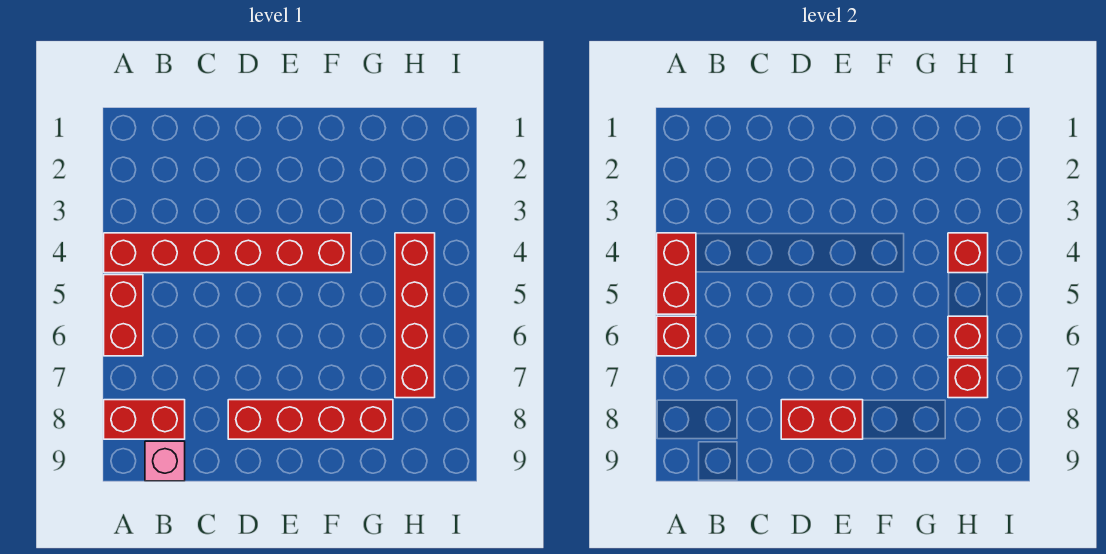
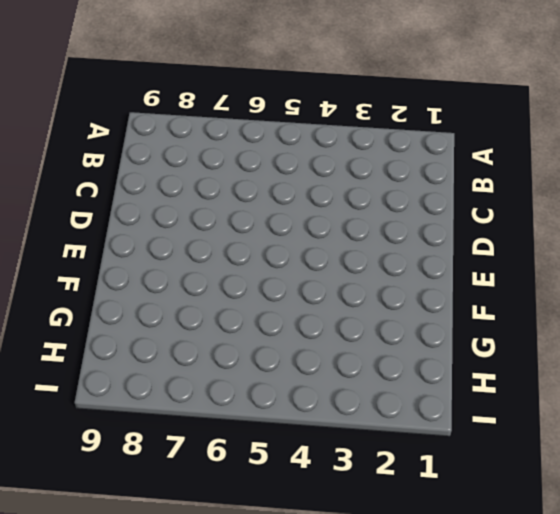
none -> red 1x6 brick [104,233,351,273]
none -> red 1x2 brick [104,275,143,356]
none -> red 1x2 brick [104,400,185,439]

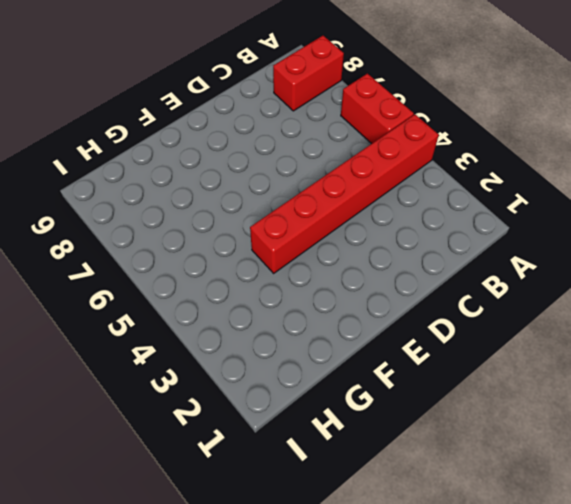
none -> pink 1x1 brick [145,441,185,481]
none -> red 1x4 brick [228,400,393,439]
none -> red 1x4 brick [395,233,435,398]

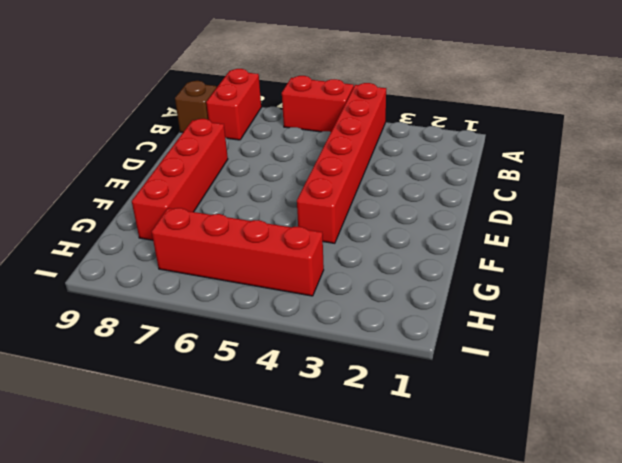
brown 1x1 brick [175,81,217,133] -> pink 1x1 brick [145,441,185,481]
none -> red 1x2 brick [657,233,696,314]
none -> red 1x1 brick [657,316,696,356]
none -> red 1x2 brick [781,400,863,439]

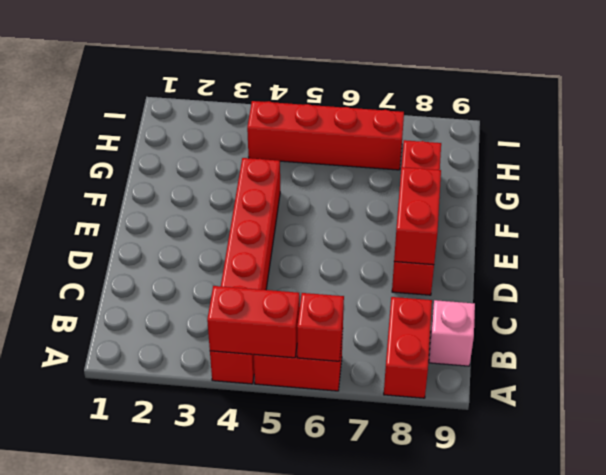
none -> red 1x1 brick [948,233,988,273]
none -> red 1x1 brick [948,316,988,356]
none -> red 1x1 brick [948,358,988,398]

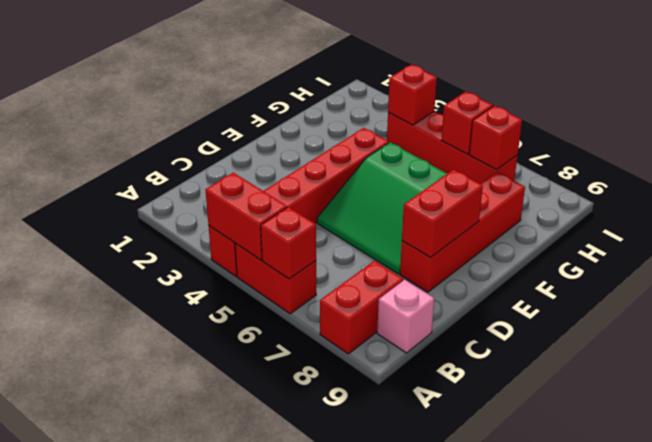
green 3x3 slope [317,142,447,274] -> none

